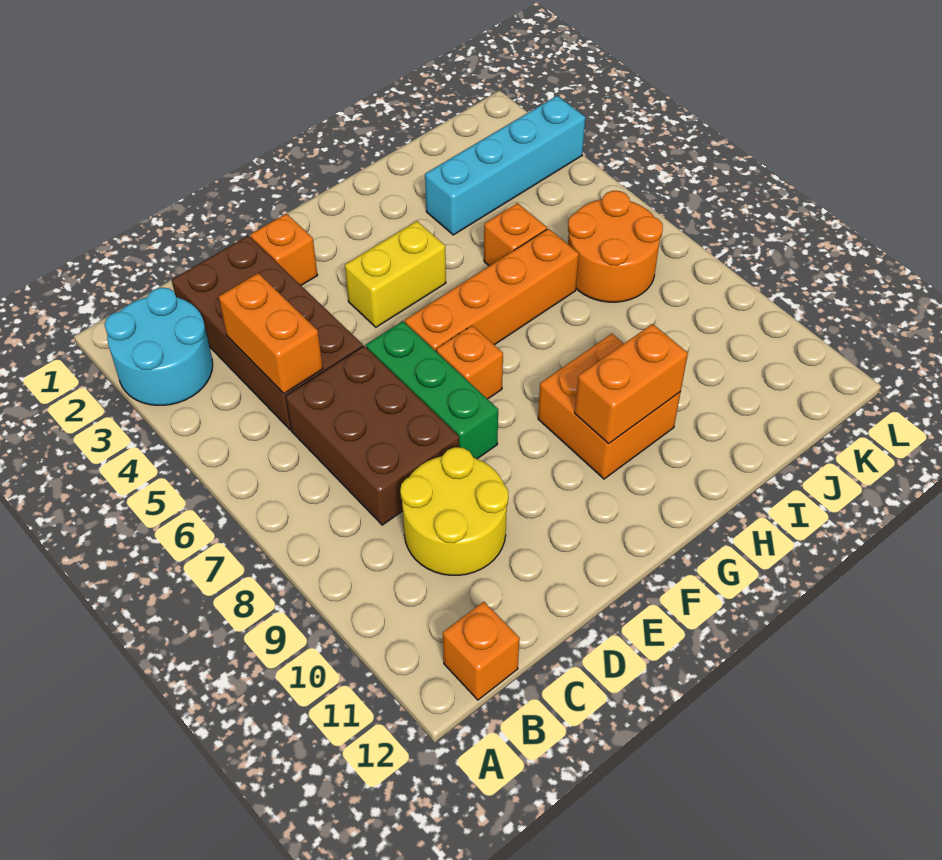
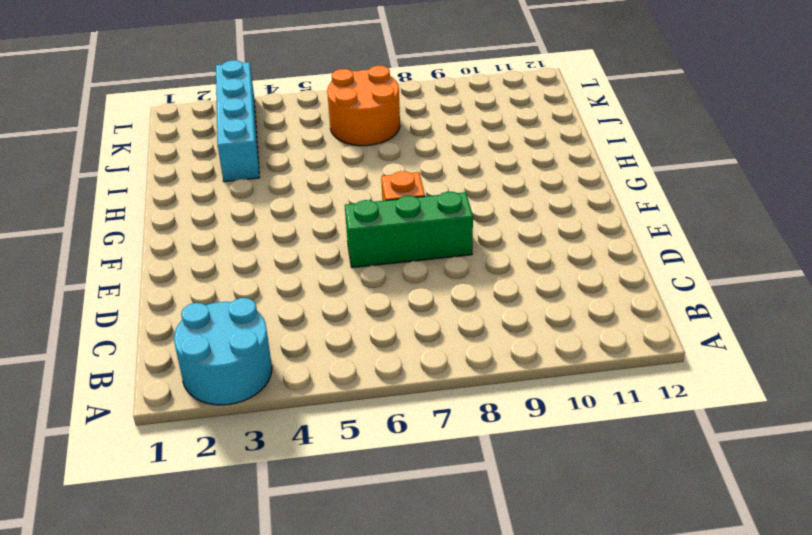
none -> orange 1x1 brick [443,602,520,700]
none -> brown 2x4 brick [172,235,363,430]
none -> brown 2x3 brick [286,346,459,525]

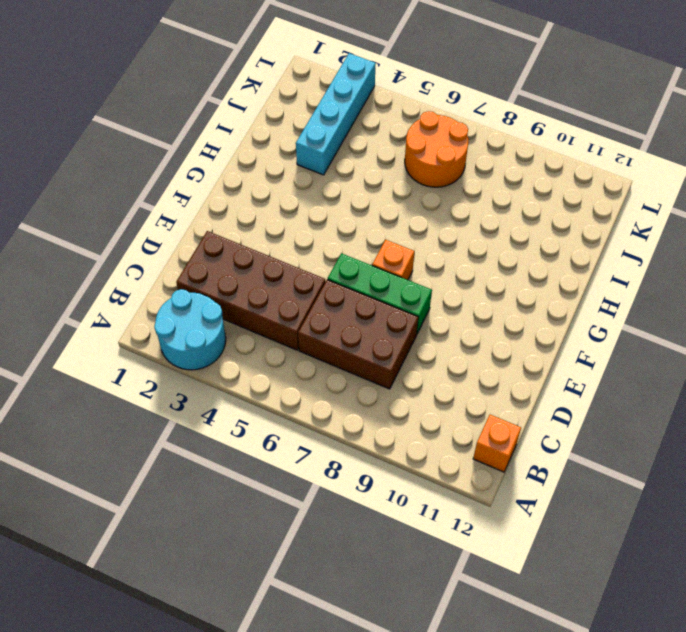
none -> yellow 2x2 round brick [400,447,508,575]
none -> orange 1x1 brick [250,214,318,285]
none -> yellow 1x2 brick [345,221,446,327]

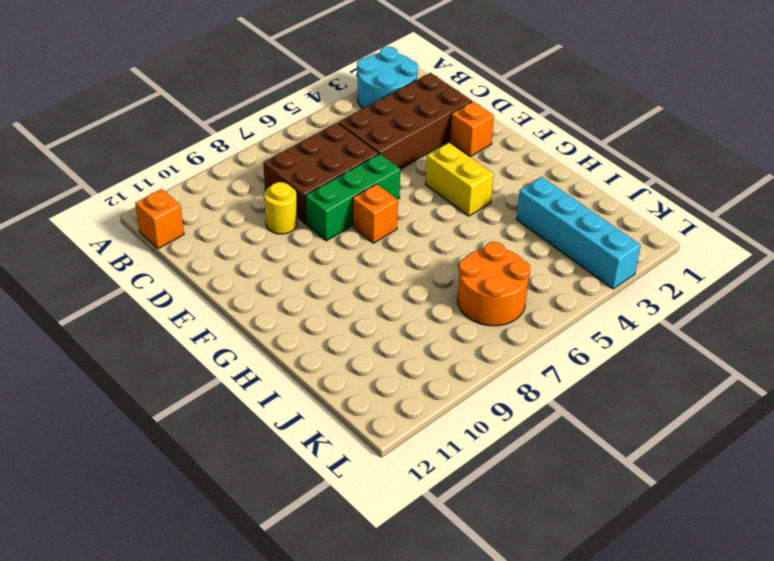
yellow 1x1 round brick [264,182,297,234] -> yellow 2x2 round brick [400,447,508,575]
none -> orange 1x4 brick [405,229,579,351]
none -> orange 2x2 brick [538,334,681,479]
none -> orange 1x1 brick [484,203,547,266]

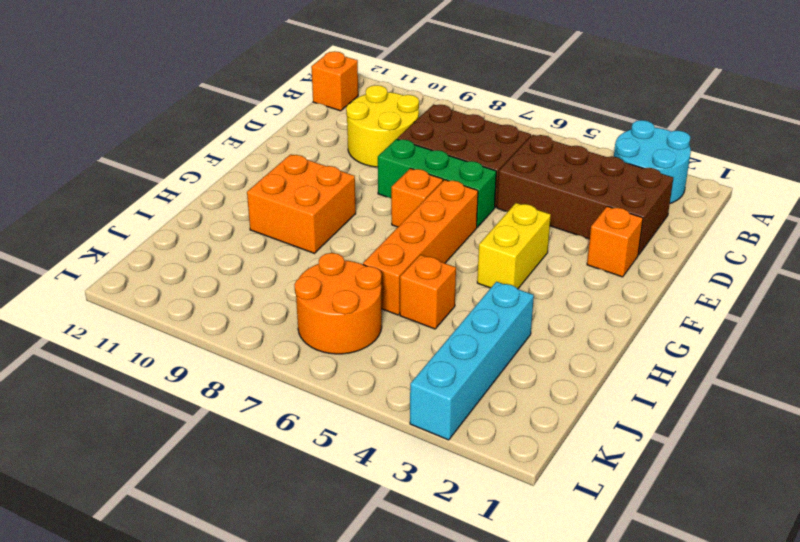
none -> orange 1x2 brick [219,273,323,393]
none -> orange 1x2 brick [575,324,688,443]

